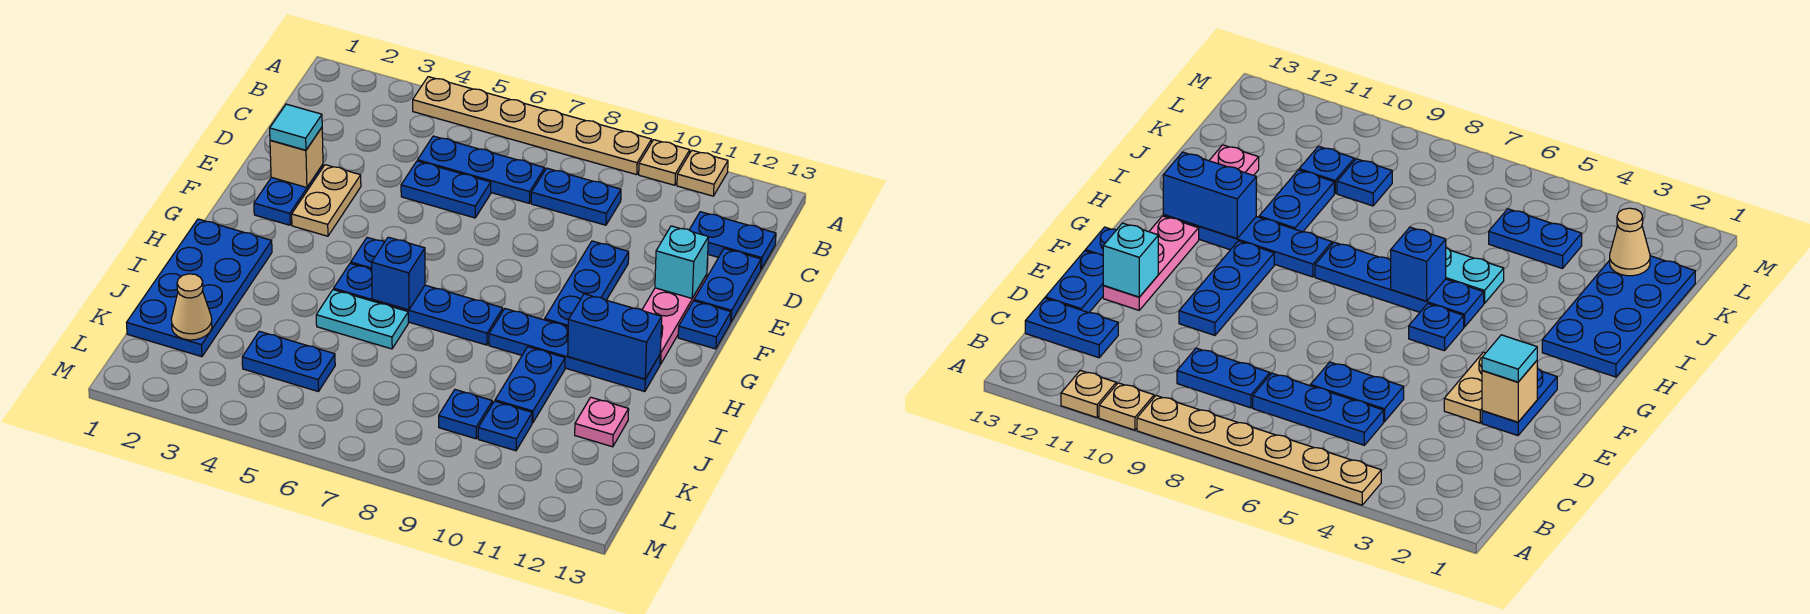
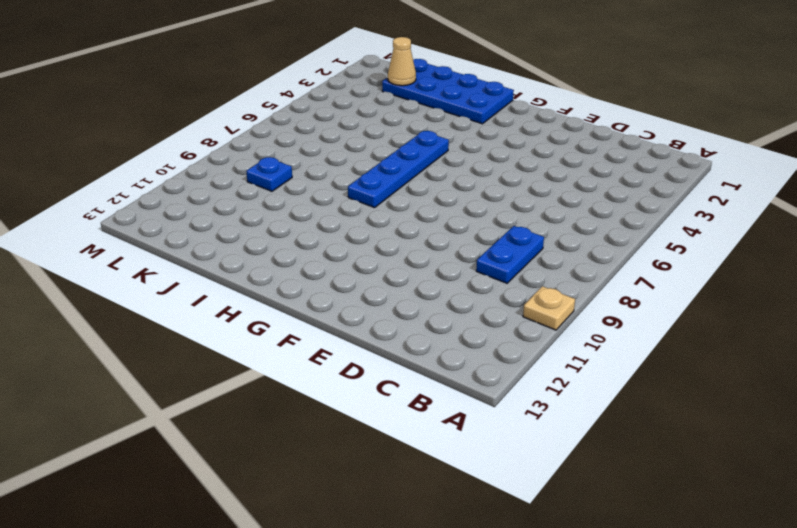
none -> tan 1x6 plate [413,77,652,175]
none -> tan 1x1 plate [677,150,728,196]
none -> blue 1x3 plate [418,136,545,203]

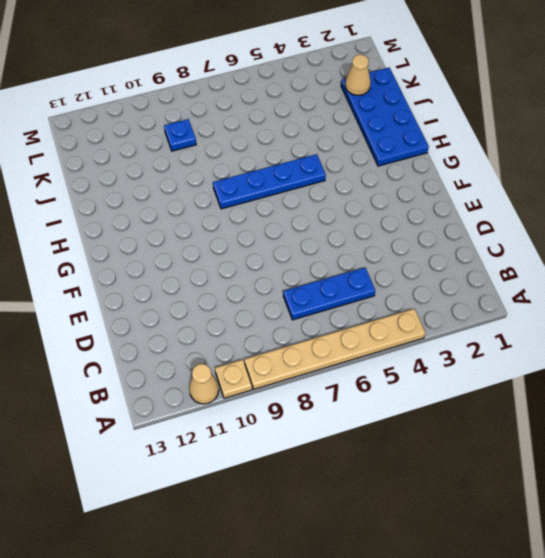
tan 1x1 cone [189,364,219,404] -> tan 1x1 plate [677,150,728,196]
none -> blue 1x2 plate [531,168,621,225]
none -> blue 1x2 plate [689,212,776,269]
none -> blue 1x2 plate [401,161,491,218]

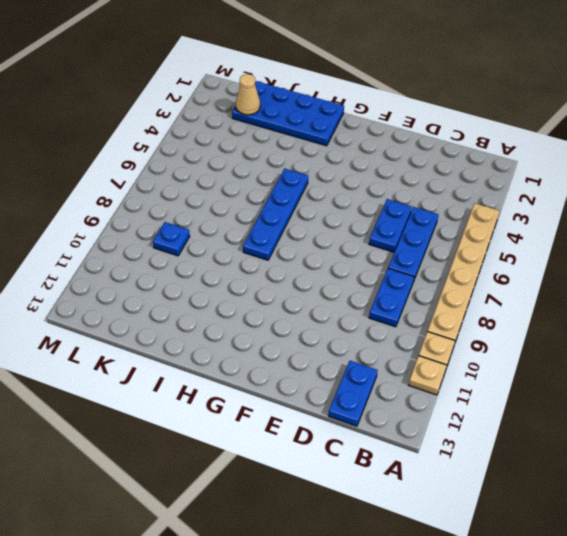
none -> blue 1x2 plate [694,249,761,321]
none -> blue 1x2 plate [254,165,323,225]
none -> tan 1x2 plate [292,165,361,236]

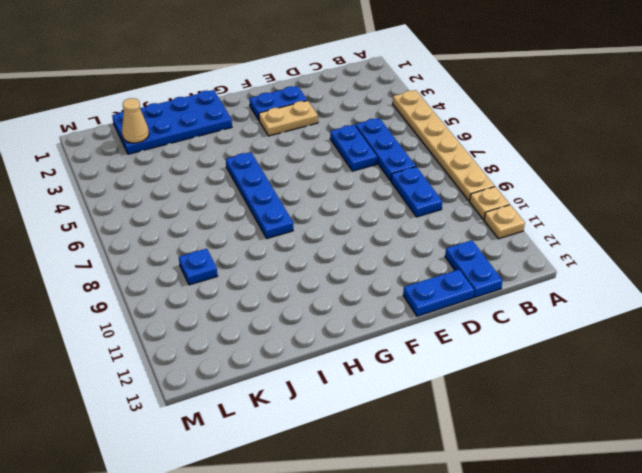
none -> blue 1x3 plate [545,241,629,327]
none -> pink 1x3 plate [642,274,707,364]
none -> blue 1x1 plate [678,301,731,349]

